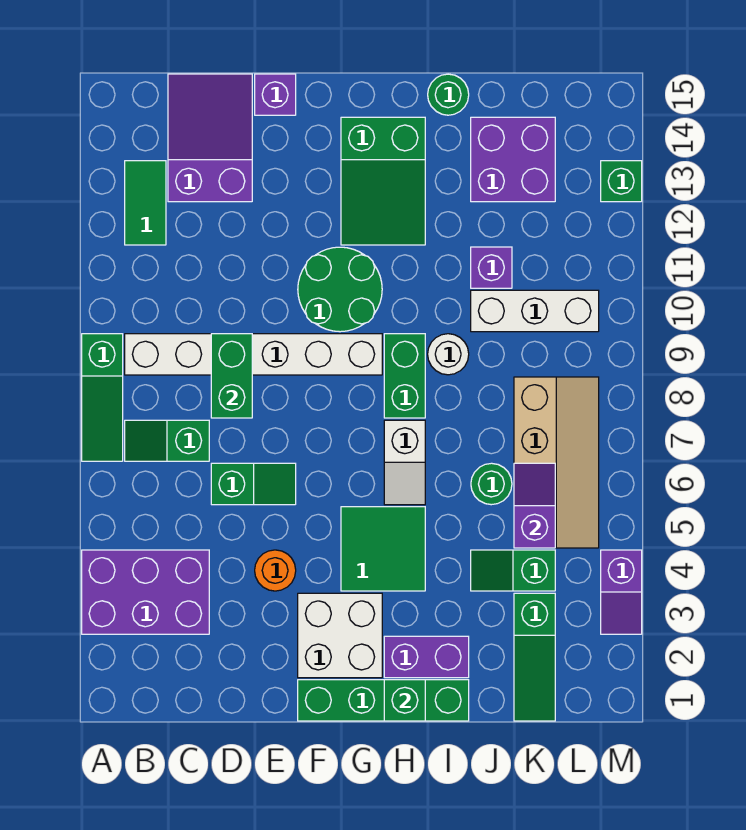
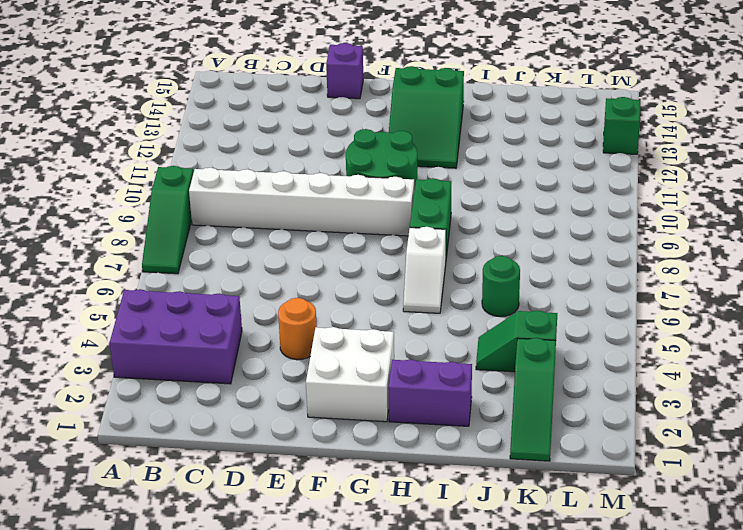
none -> green 1x2 slope [125,420,209,461]
none -> green 1x2 tile [125,161,166,245]
none -> purple 2x3 slope [168,74,252,202]
none -> green 1x2 slope [211,463,296,505]

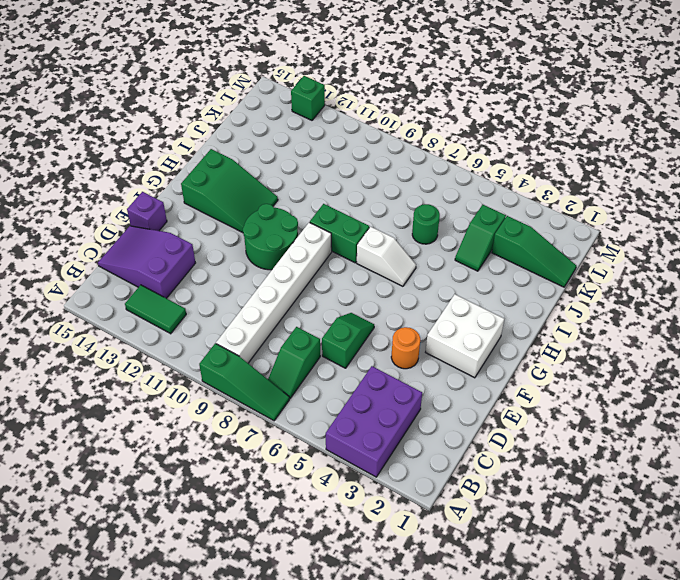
none -> green 1x4 brick [298,680,469,721]
none -> green 2x2 tile [341,507,425,591]
none -> purple 1x2 brick [384,636,469,678]
none -> white 1x1 round brick [428,334,469,375]

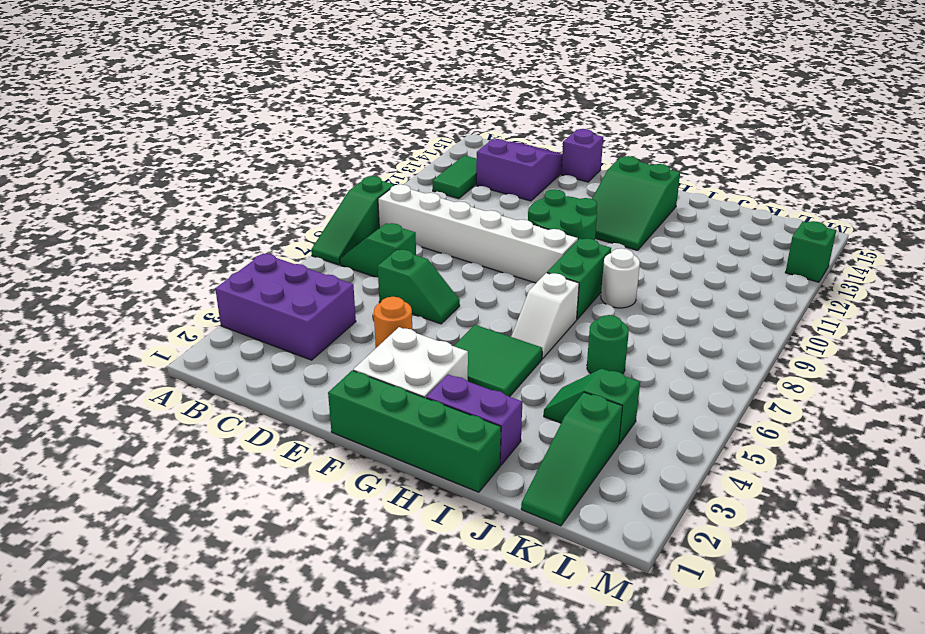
none -> green 1x1 round brick [428,74,469,115]
none -> white 1x3 brick [471,290,599,332]
none -> purple 1x1 brick [471,247,512,288]
none -> purple 2x2 brick [471,117,555,202]

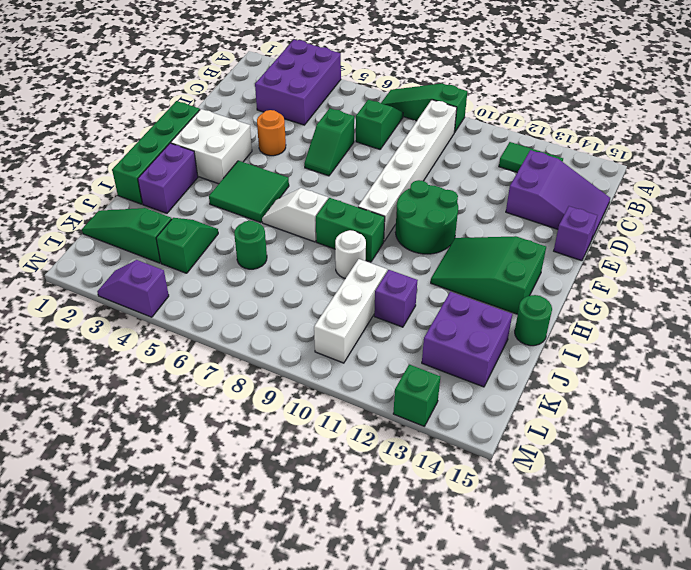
none -> tan 2x4 slope [514,377,599,548]
none -> green 1x2 brick [211,334,252,418]
none -> green 1x1 brick [384,680,425,721]
none -> purple 1x2 slope [514,463,555,548]

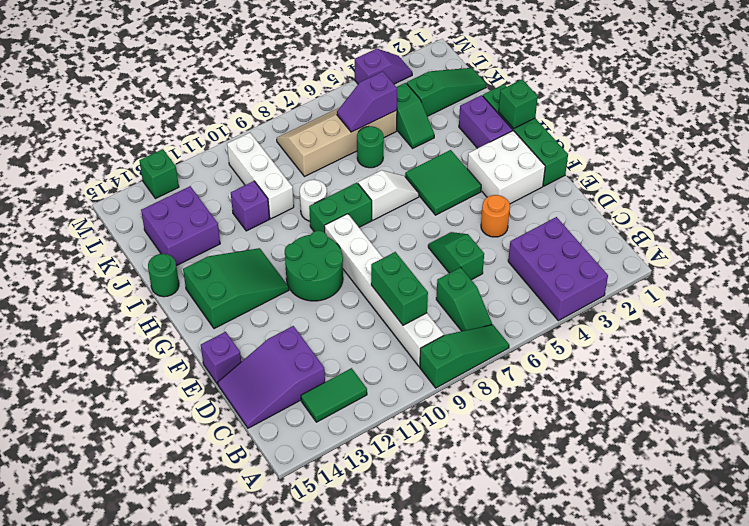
green 1x2 brick [371,252,428,325] -> green 1x2 brick turned to [211,334,252,418]

